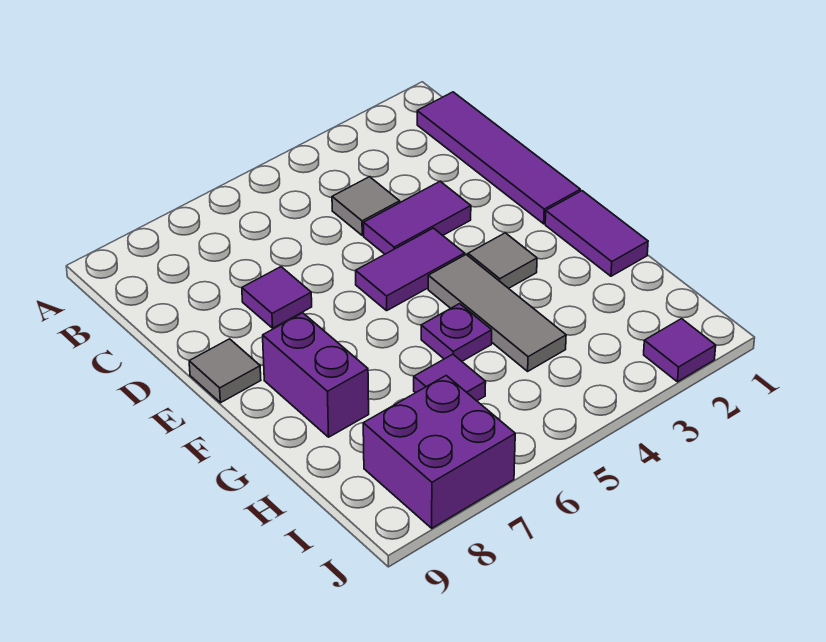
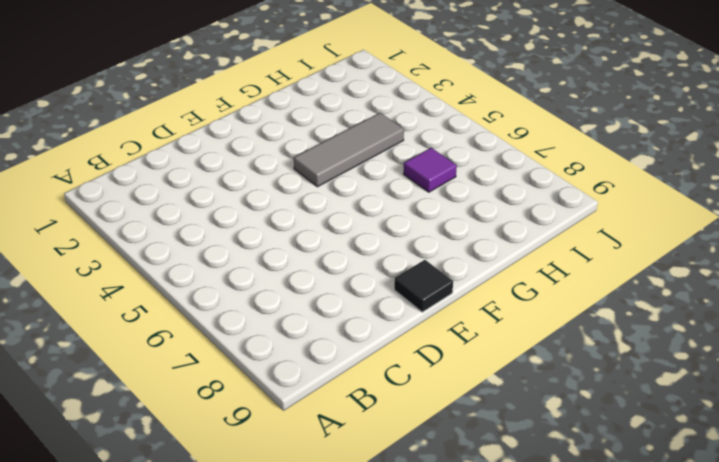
black 1x1 tile [394,260,453,312] -> grey 1x1 tile [189,339,261,403]
none -> purple 1x4 tile [417,92,580,224]
none -> grey 1x1 tile [332,177,400,235]
none -> purple 1x2 tile [364,181,471,254]

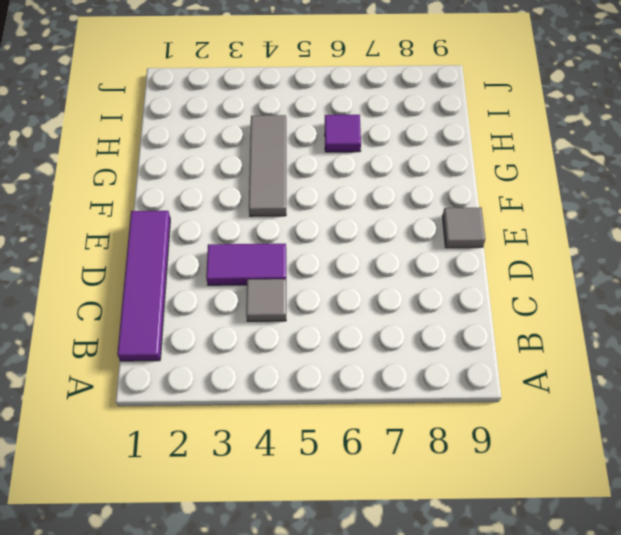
none -> purple 1x1 tile [242,267,312,328]
none -> purple 1x2 tile [356,228,465,311]
none -> purple 1x2 tile [545,191,648,276]

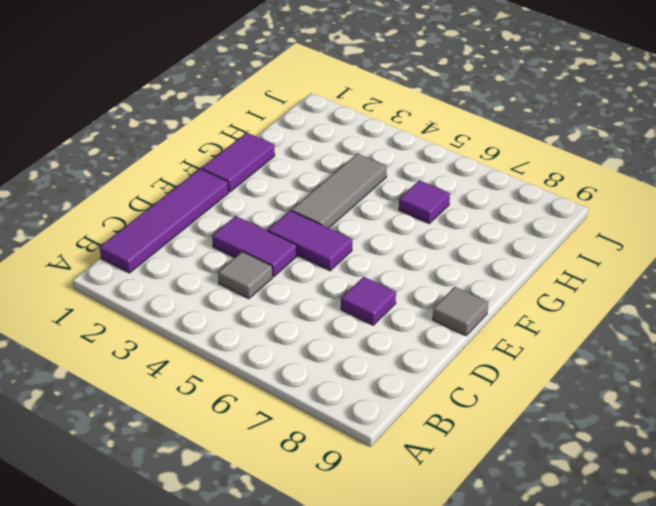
none -> grey 1x1 tile [468,233,537,288]
none -> purple 1x2 brick [263,313,369,437]
none -> purple 1x1 plate [421,304,492,361]

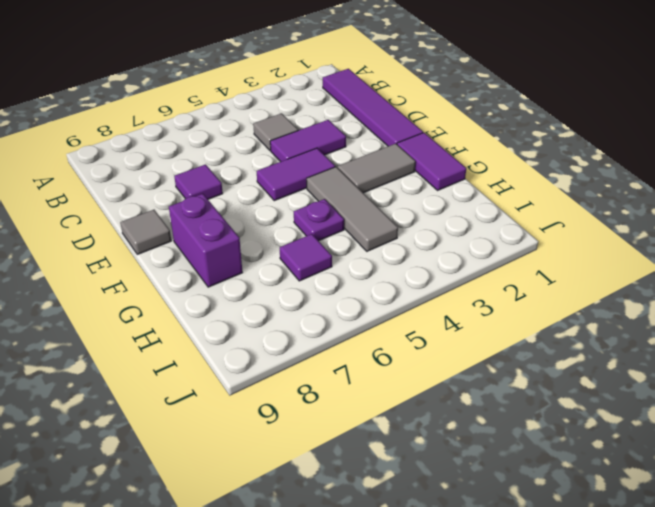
grey 1x2 tile [338,144,415,193] -> grey 1x1 tile [468,233,537,288]
none -> purple 2x2 brick [363,376,515,528]
none -> purple 1x1 tile [644,319,716,382]

